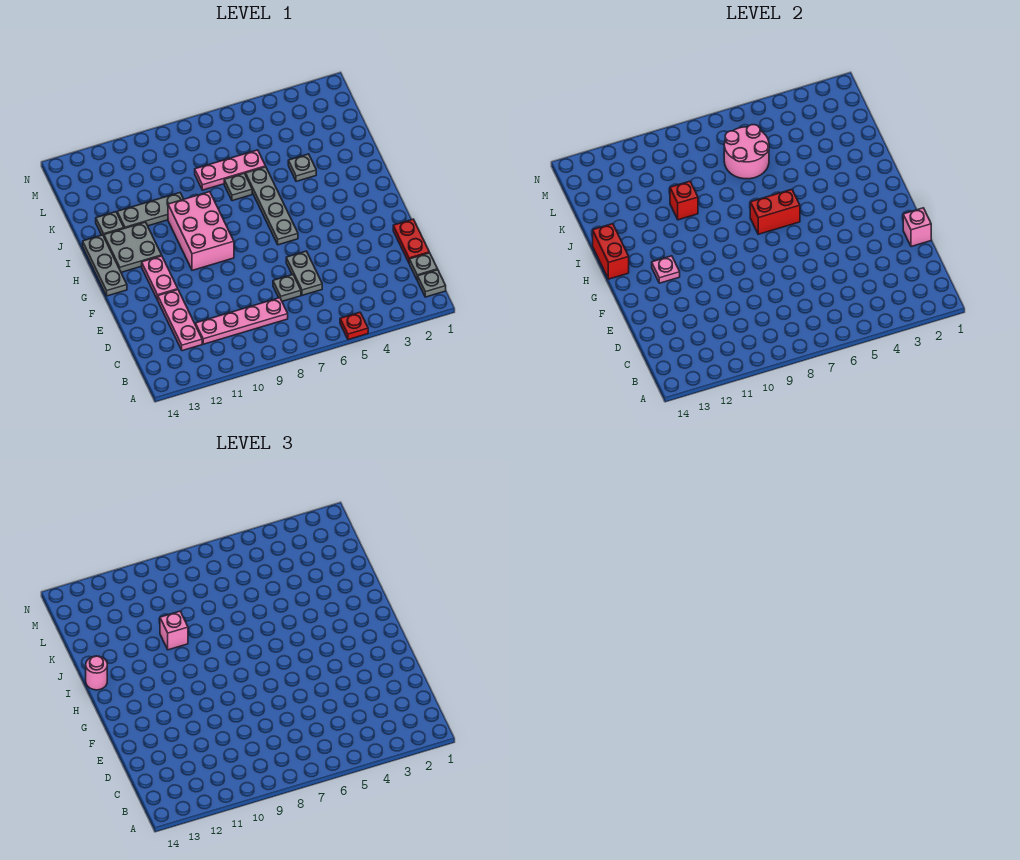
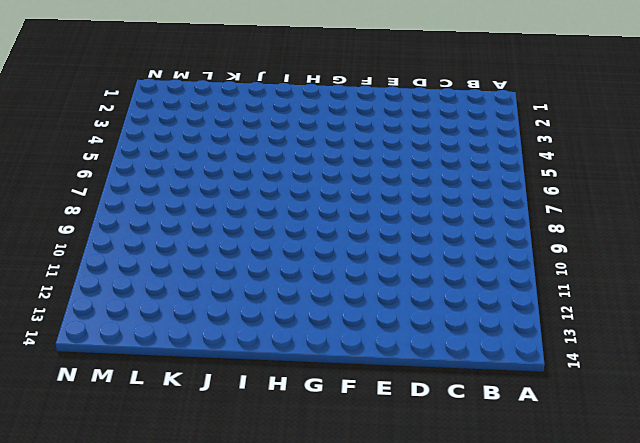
none -> red 1x1 plate [340,312,368,340]
none -> grey 1x1 plate [418,270,446,297]
none -> grey 1x1 plate [409,253,438,280]

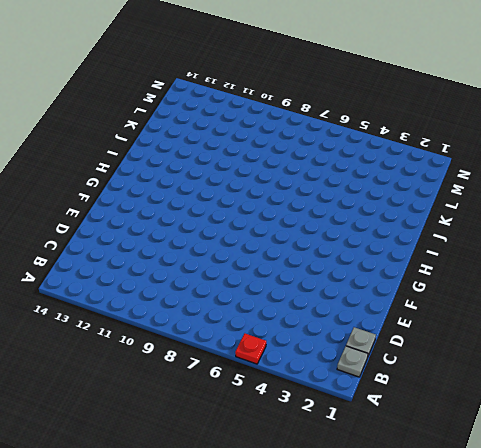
none -> pink 1x4 plate [195,298,288,344]
none -> pink 1x3 plate [158,290,202,351]
none -> red 1x2 plate [393,219,429,262]

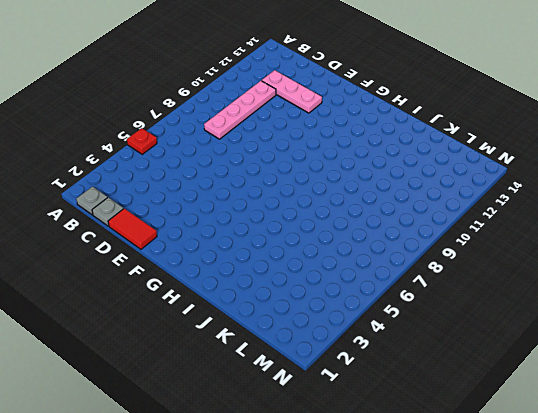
red 1x2 tile [108,209,157,249] -> red 1x2 plate [393,219,429,262]
none -> grey 1x2 plate [286,251,322,295]
none -> grey 1x1 plate [273,275,301,301]
none -> pink 1x2 plate [142,256,178,300]

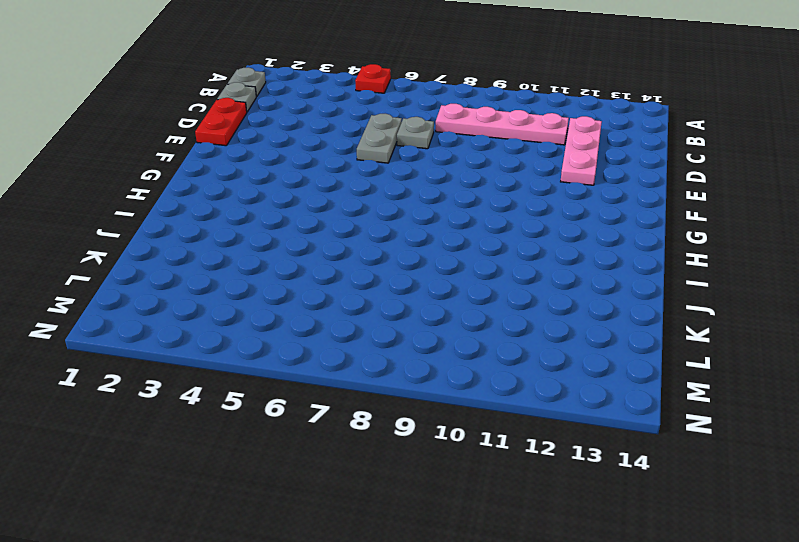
none -> pink 1x2 plate [142,256,178,300]
none -> grey 1x4 plate [246,167,298,245]
none -> pink 2x3 brick [168,192,234,270]

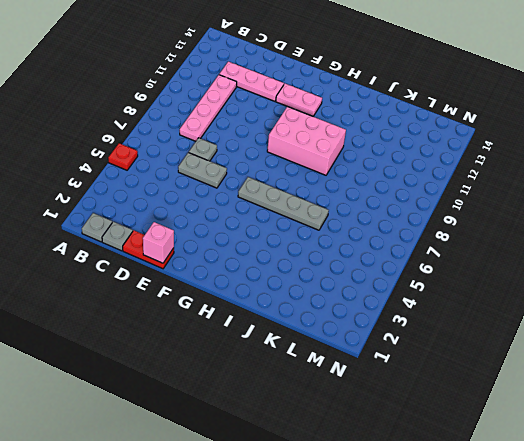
none -> grey 1x3 plate [83,235,127,296]
none -> grey 2x2 plate [104,222,162,272]
none -> grey 1x1 plate [288,154,316,181]

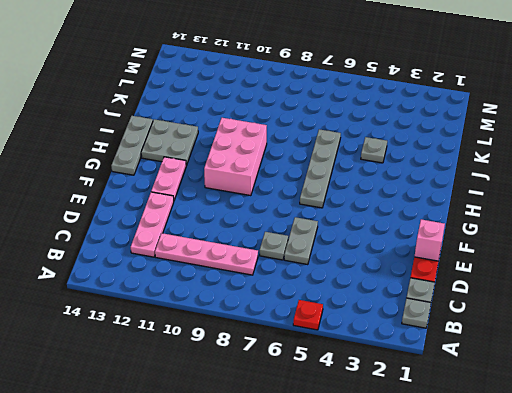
none -> grey 1x1 plate [224,173,252,201]
none -> grey 1x3 plate [117,193,183,228]
none -> grey 1x1 plate [96,212,124,236]

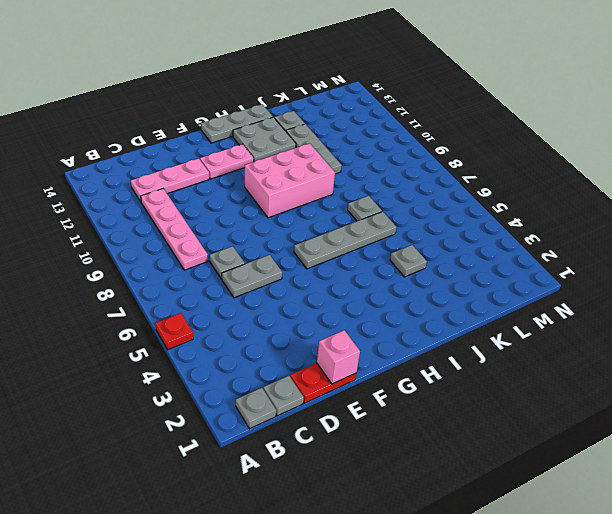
none -> pink 1x3 plate [195,150,266,190]
none -> pink 1x1 plate [652,256,680,283]
none -> red 1x2 brick [750,189,800,234]

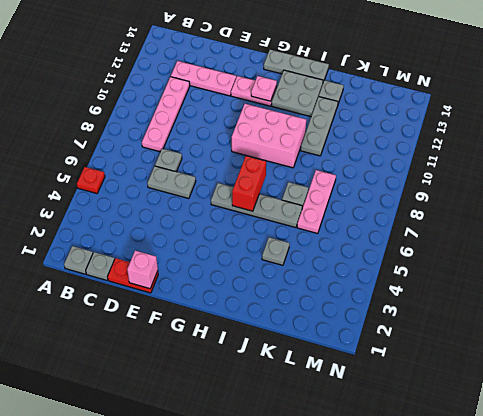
none -> red 1x2 brick [593,224,629,279]
none -> red 1x1 brick [670,181,698,220]
none -> pink 2x2 round brick [724,125,769,179]

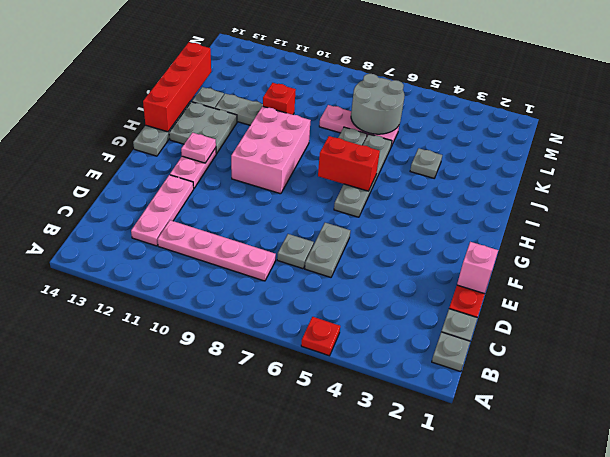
red 1x4 brick [143,42,211,132] -> red 1x2 brick [593,224,629,279]
grey 2x2 round brick [351,74,405,134] -> pink 2x2 round brick [724,125,769,179]
none -> pink 1x1 round brick [86,656,107,690]
none -> pink 1x1 brick [160,611,188,650]

